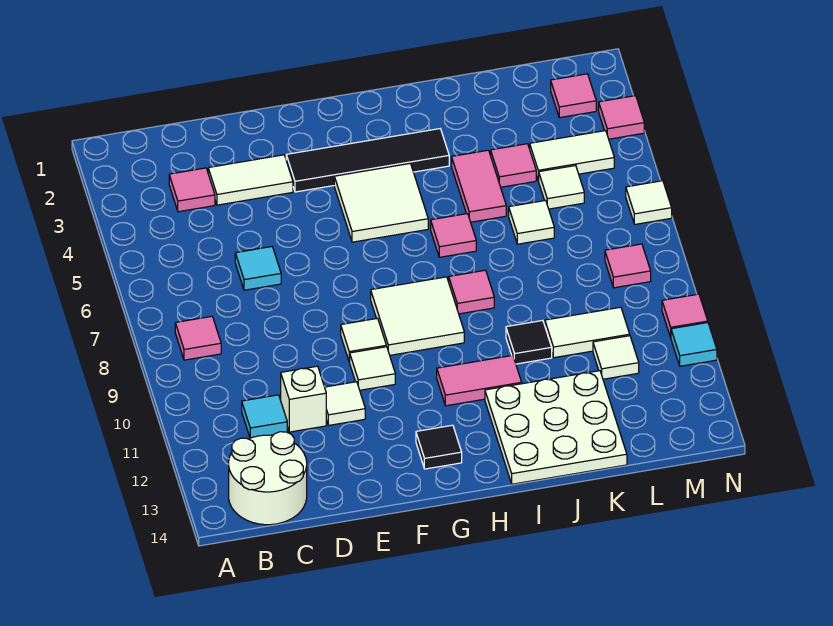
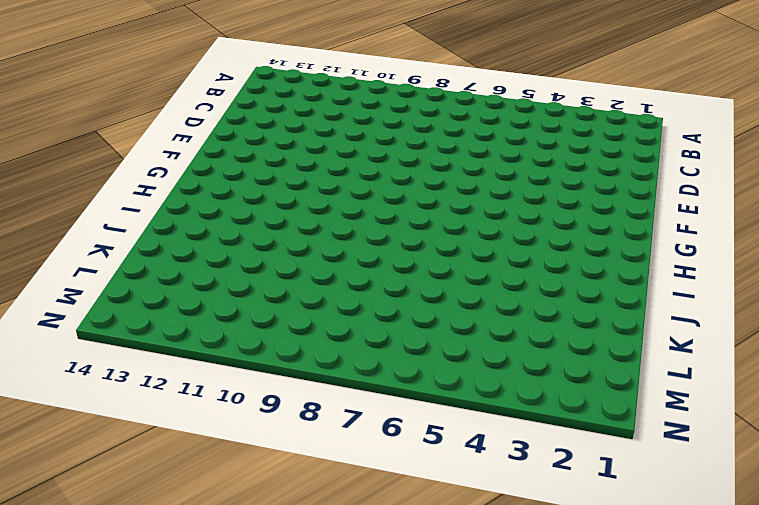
none -> pink 1x1 tile [175,316,221,360]
none -> white 2x2 round brick [229,432,307,525]
none -> pink 1x1 tile [169,168,215,212]
none -> cyan 1x1 tile [242,395,287,438]

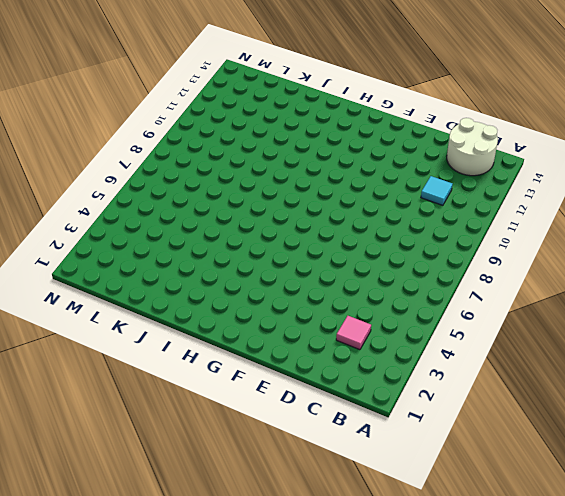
none -> pink 1x1 tile [175,316,221,360]
none -> white 1x2 tile [208,155,293,205]
none -> cyan 1x1 tile [235,247,281,290]
none -> white 1x1 brick [281,366,326,432]

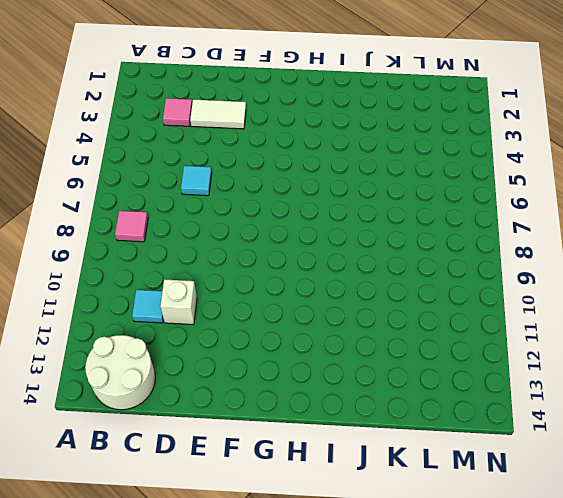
none -> white 1x1 tile [325,382,365,426]
none -> black 1x4 tile [286,129,449,192]
none -> white 1x1 tile [341,318,386,362]
none -> white 1x1 tile [350,347,395,390]

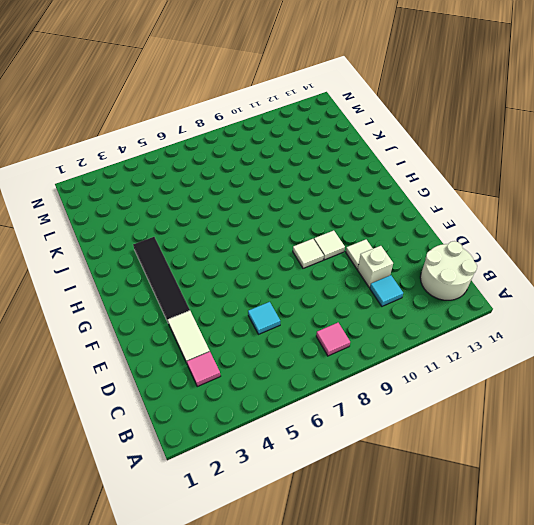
none -> white 2x2 tile [334,164,428,242]
none -> white 2x2 tile [371,277,464,355]
none -> black 1x1 tile [416,425,462,469]
none -> pink 1x2 tile [437,355,522,406]

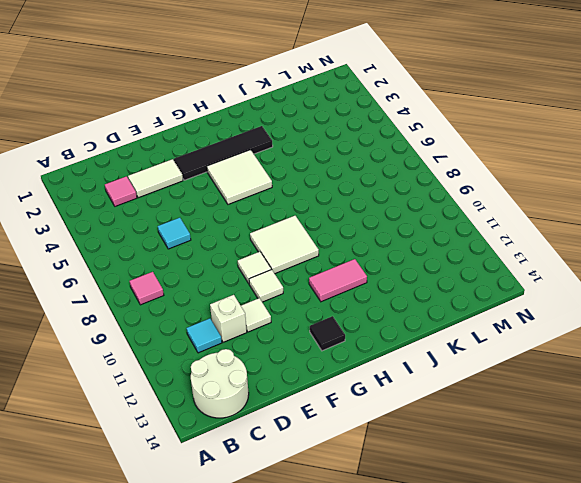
none -> pink 1x1 tile [431,214,476,257]
none -> pink 1x1 tile [449,270,494,314]
none -> white 3x3 plate [485,371,627,484]
none -> pink 1x2 tile [452,150,506,222]

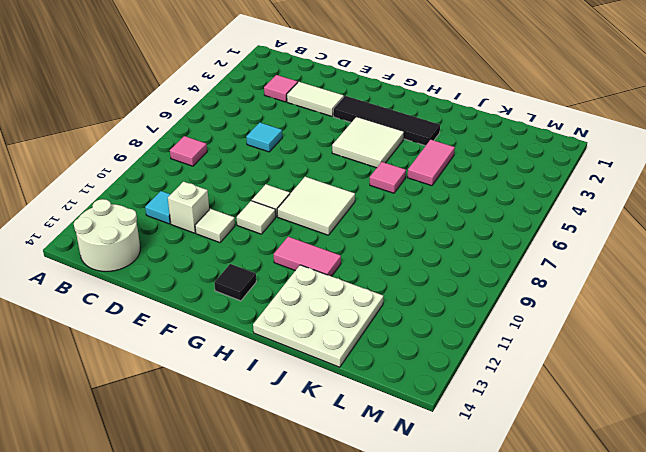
none -> pink 1x1 tile [449,270,494,314]
none -> black 1x1 tile [506,320,552,364]
none -> pink 1x1 tile [491,144,536,187]
none -> white 1x1 tile [509,200,554,244]

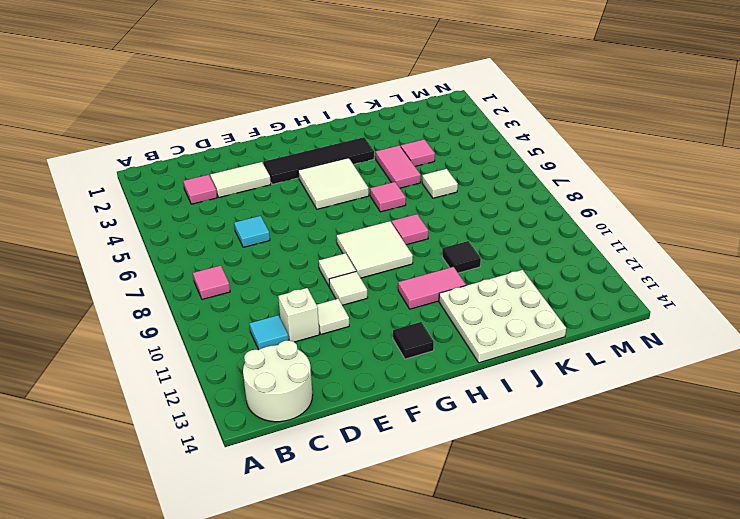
none -> white 1x2 tile [545,307,630,358]
none -> white 1x2 tile [530,131,614,181]
none -> white 1x1 tile [539,165,584,209]
none -> white 1x1 tile [593,336,639,379]

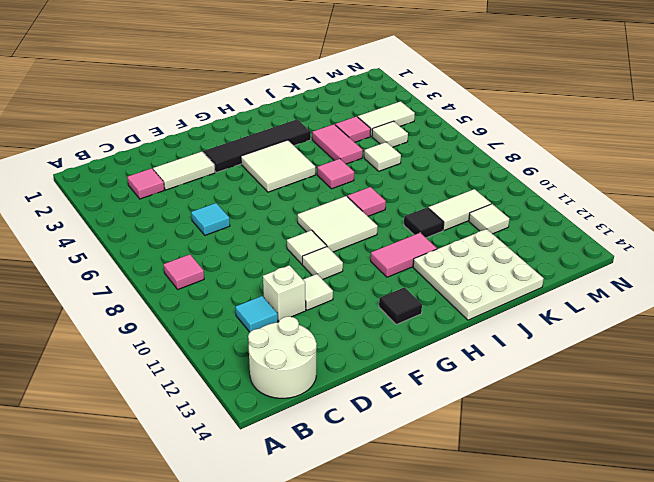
none -> pink 1x1 tile [551,74,596,118]
none -> pink 1x1 tile [605,244,651,288]
none -> pink 1x1 tile [599,96,644,139]
none -> white 1x1 tile [626,181,672,224]

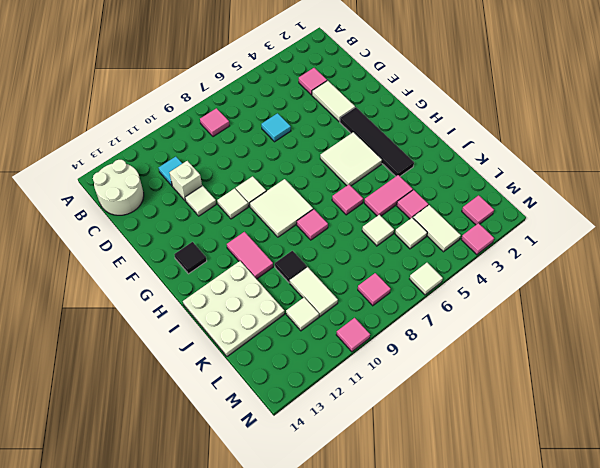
none -> cyan 1x1 tile [671,323,717,366]

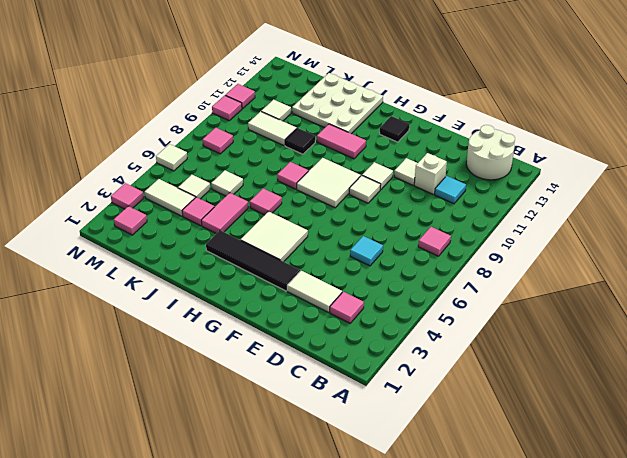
pink 1x1 tile [225,84,255,109] -> cyan 1x1 tile [671,323,717,366]

